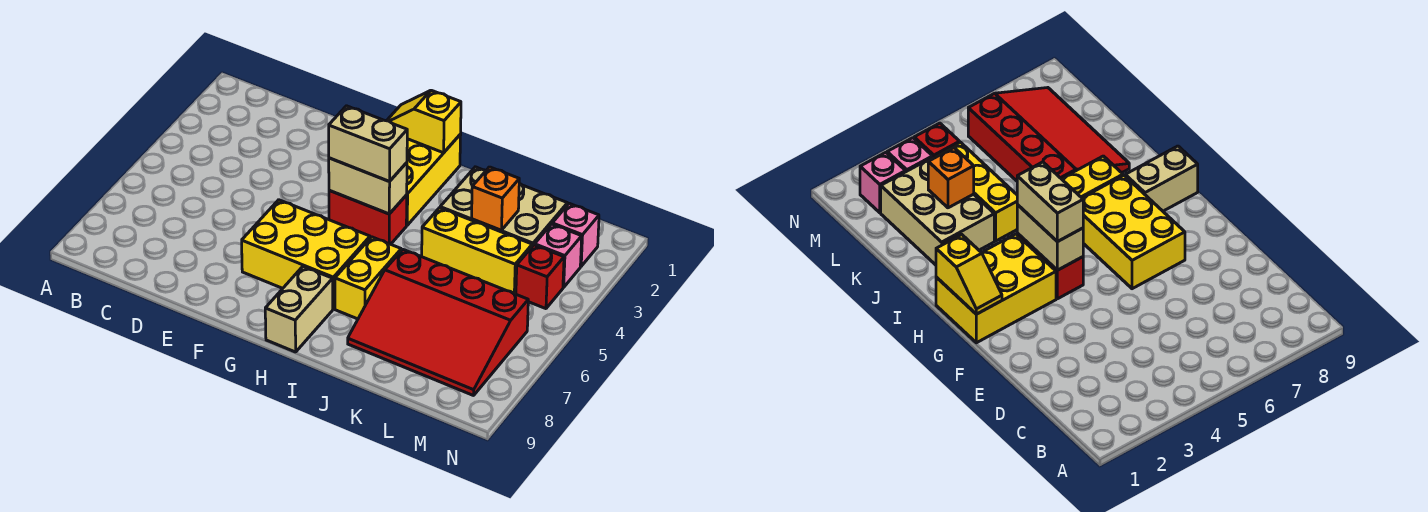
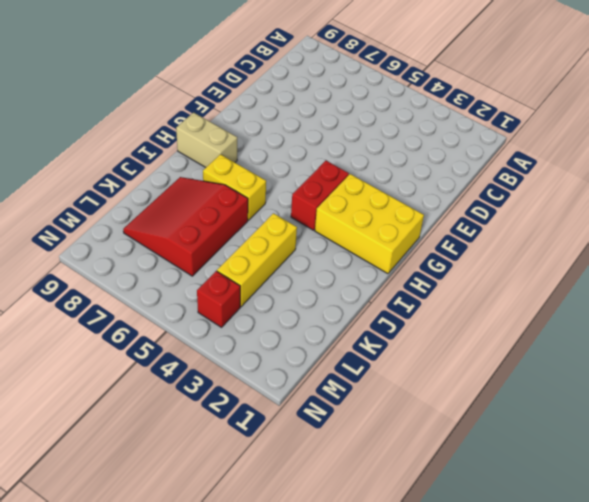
red 3x3 slope [123,177,248,276] -> red 3x4 slope [348,250,528,396]
none -> yellow 2x3 brick [242,200,370,309]
none -> tan 2x3 brick [440,167,567,246]
none -> pink 1x1 brick [552,203,599,266]

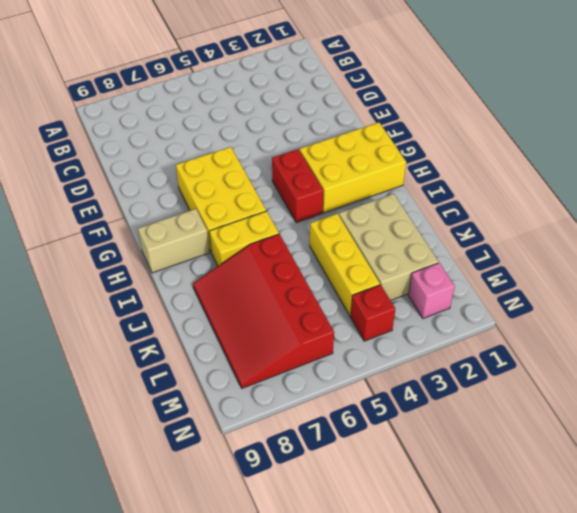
none -> pink 1x1 brick [535,224,582,287]
none -> yellow 1x2 slope [387,90,461,153]
none -> tan 1x2 brick [329,158,407,214]

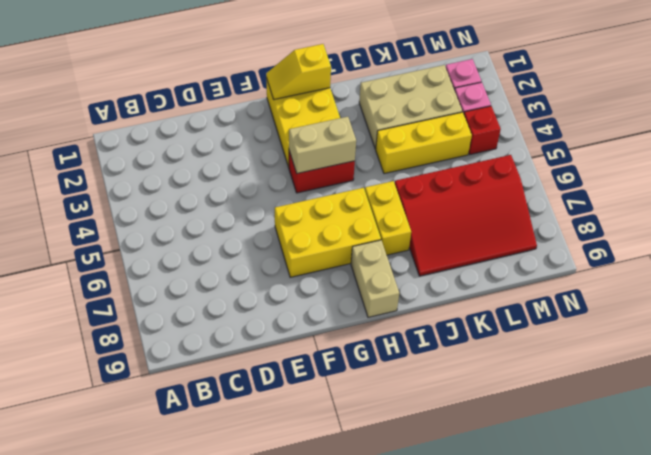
none -> orange 1x1 brick [472,167,519,230]
none -> tan 1x2 brick [329,106,407,181]

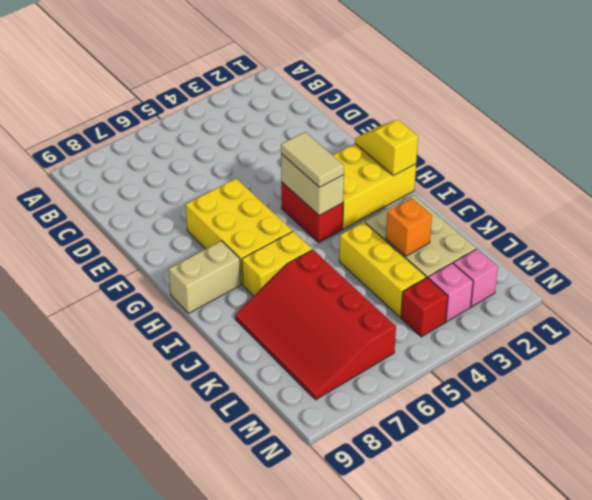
tan 1x2 tile [281,132,344,187] -> tan 1x2 brick [329,106,407,181]

